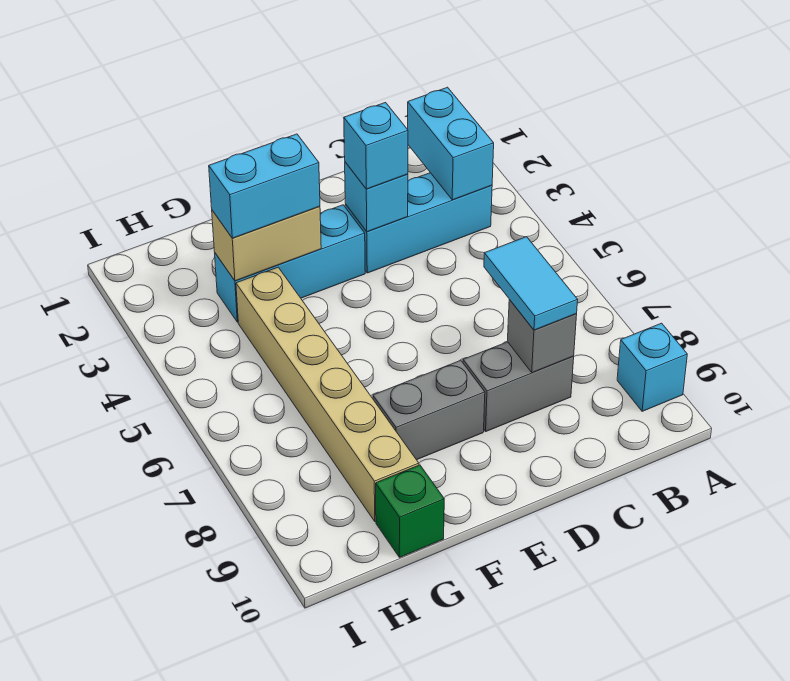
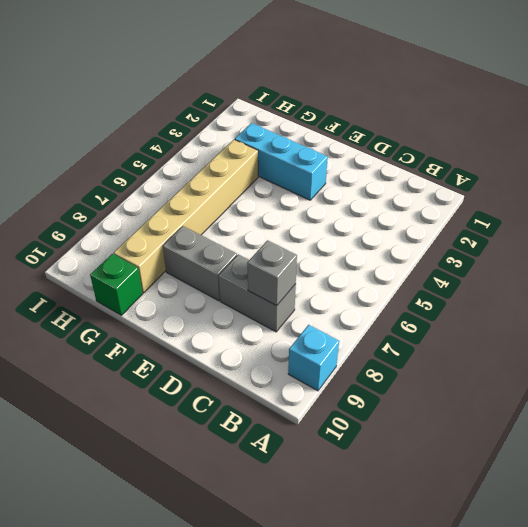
none -> cyan 1x3 brick [345,173,492,273]
none -> cyan 1x2 brick [408,87,494,200]
none -> cyan 1x1 brick [345,162,408,232]

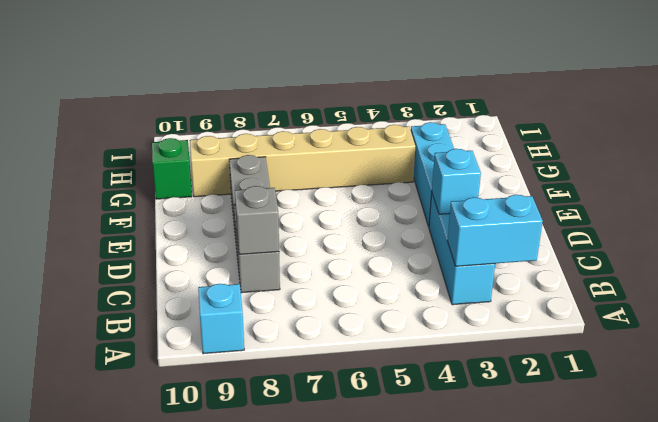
none -> tan 1x2 brick [212,206,321,281]
none -> cyan 1x2 tile [484,237,578,330]
none -> cyan 1x1 brick [344,103,408,189]

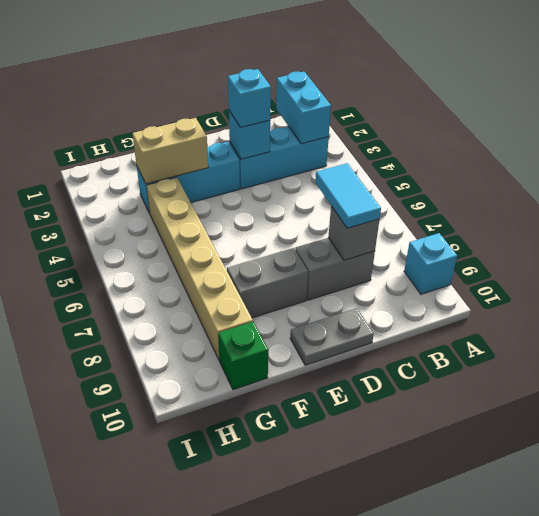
grey 1x2 plate [290,308,374,365] -> none
none -> cyan 1x2 brick [209,134,320,238]

